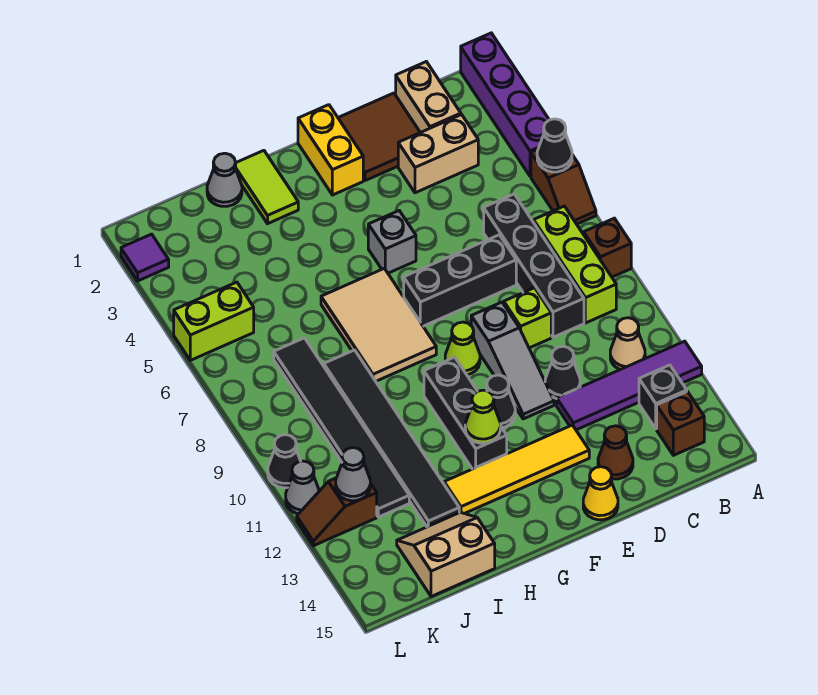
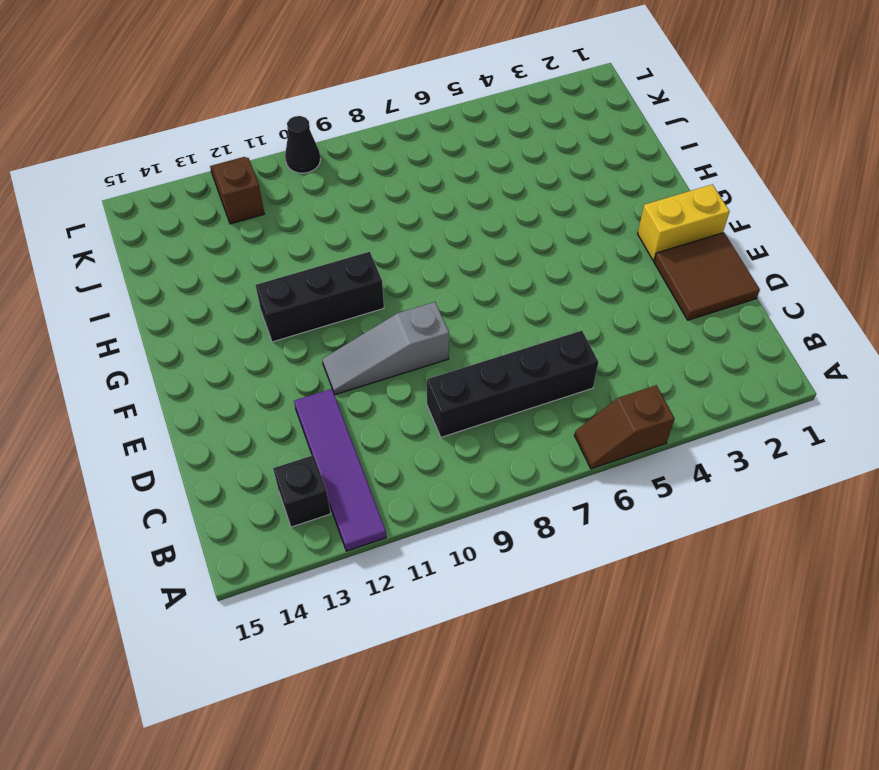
none -> purple 1x4 brick [461,33,549,176]
none -> brown 1x1 brick [584,218,631,277]
none -> lime 1x3 brick [534,206,616,323]
none -> tan 1x1 cone [610,318,645,370]

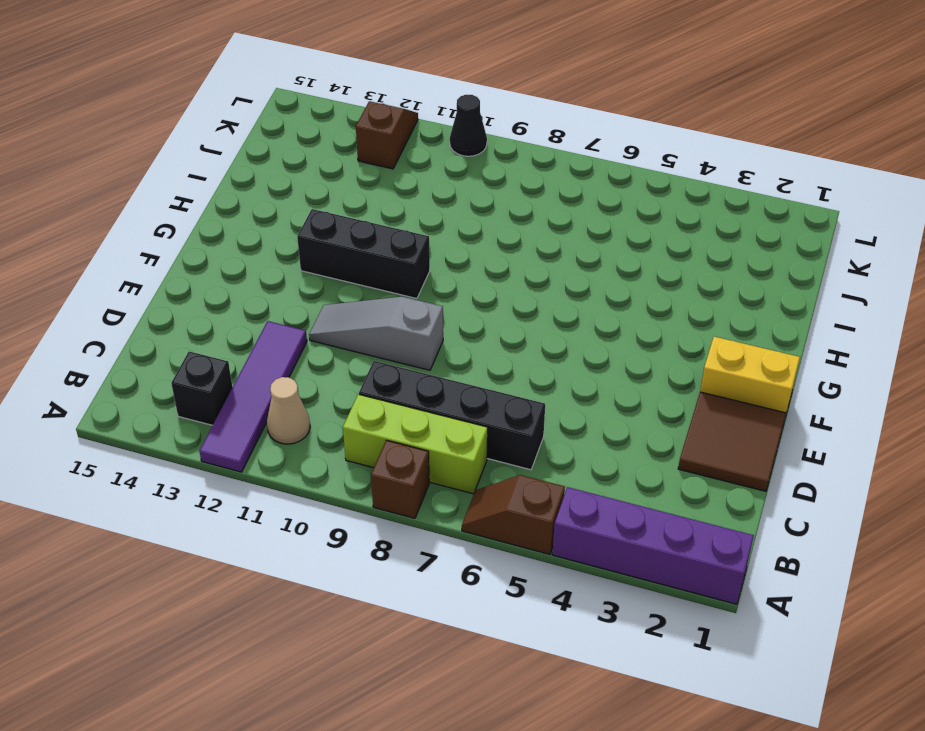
none -> brown 1x1 brick [657,391,704,455]
none -> tan 1x2 brick [396,62,461,133]
none -> tan 1x2 brick [398,115,478,193]
none -> black 1x3 brick [404,235,516,326]

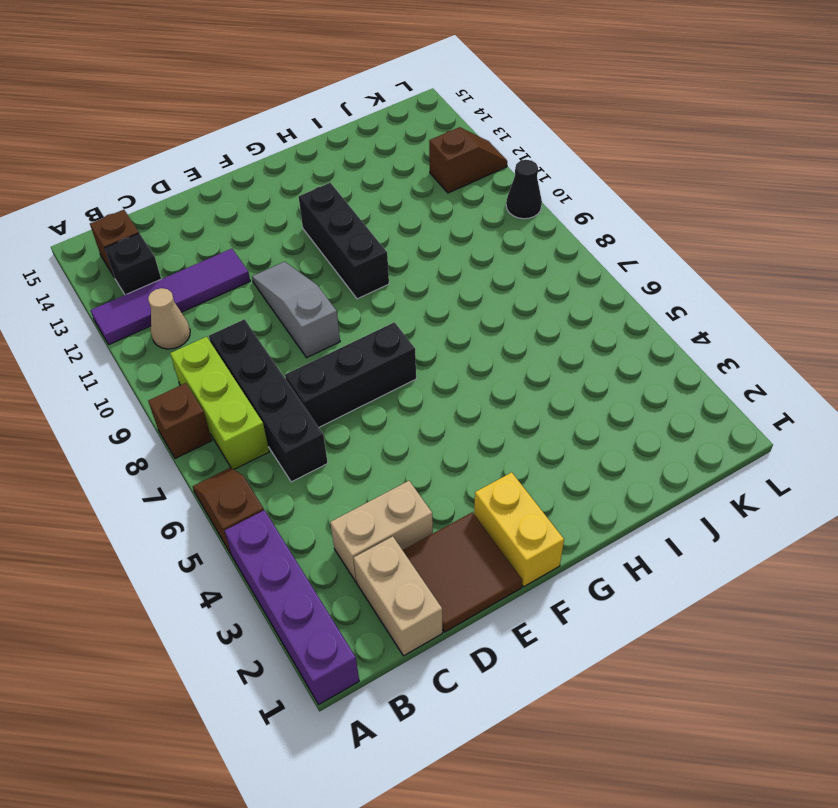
none -> lime 1x1 brick [504,288,551,348]
none -> black 1x1 cone [545,346,580,399]
none -> brown 1x1 cone [598,426,633,479]
none -> yellow 1x4 tile [444,425,589,514]

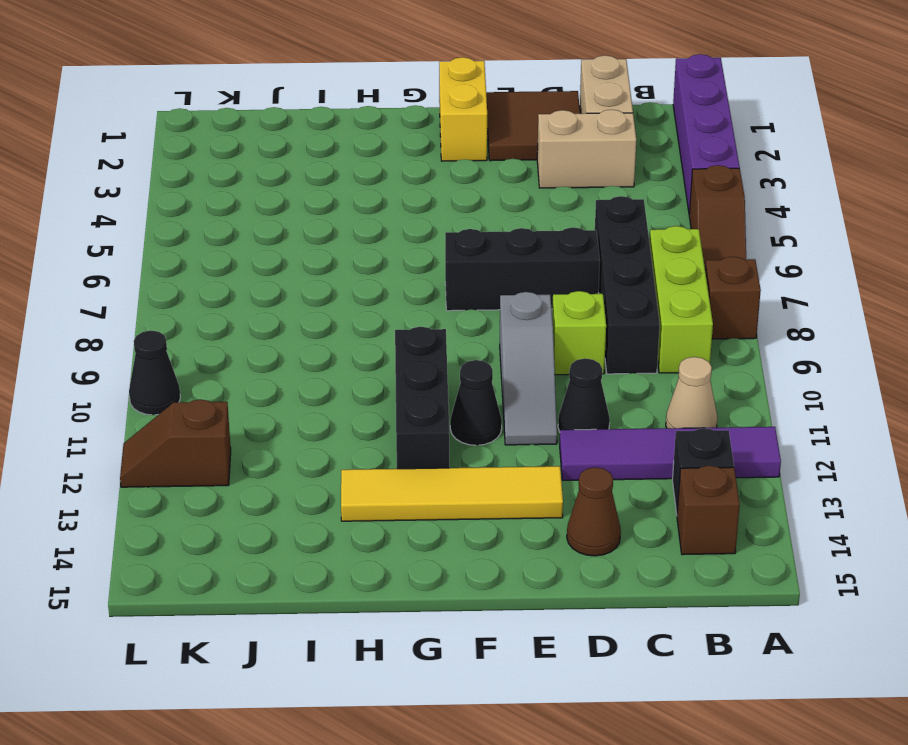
none -> yellow 1x1 cone [583,467,618,520]
none -> grey 1x1 brick [368,211,416,273]
none -> lime 1x1 cone [445,322,480,375]
none -> tan 2x3 tile [321,268,436,381]

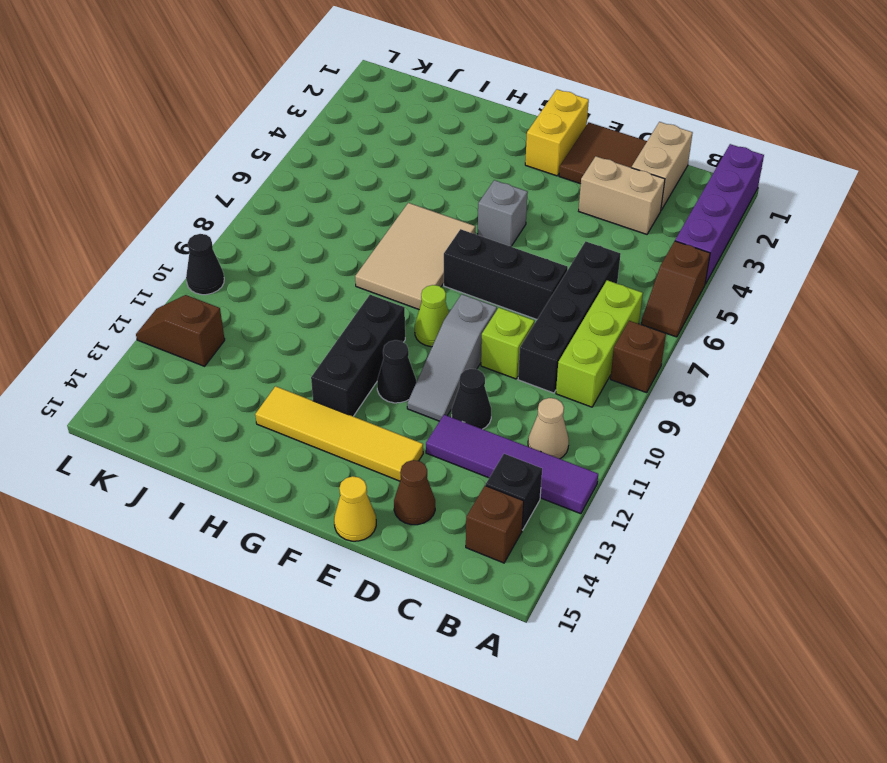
none -> lime 1x2 tile [235,151,298,224]
none -> grey 1x1 cone [207,153,242,206]
none -> black 1x6 tile [324,350,459,527]
none -> tan 2x2 slope [397,512,495,597]

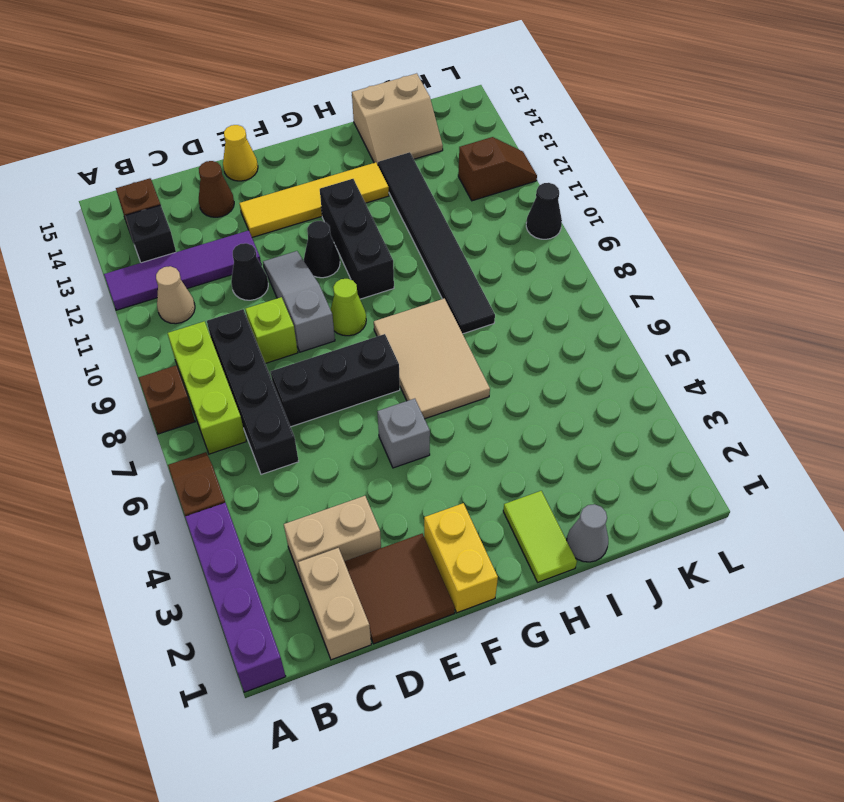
none -> black 1x6 tile [274,338,409,517]
none -> lime 1x2 brick [174,282,254,360]
none -> purple 1x1 tile [121,234,169,281]
none -> grey 1x1 cone [286,461,319,514]

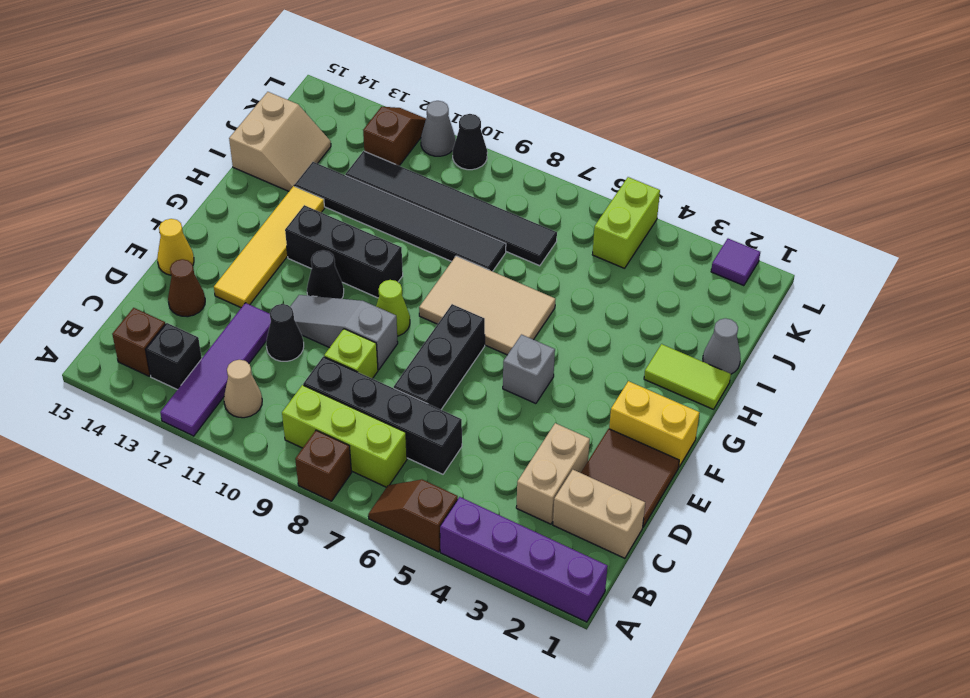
none -> black 1x1 cone [537,119,572,172]
none -> lime 1x1 cone [465,390,500,443]
none -> grey 1x1 cone [336,448,370,501]

